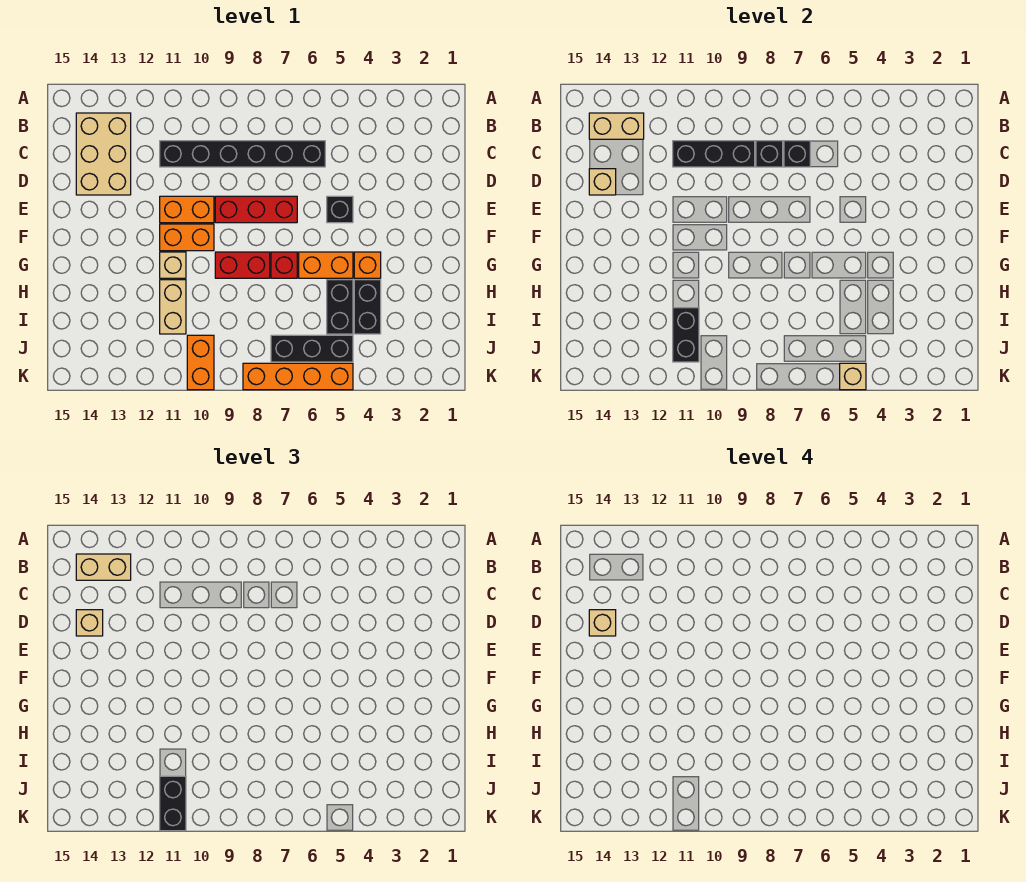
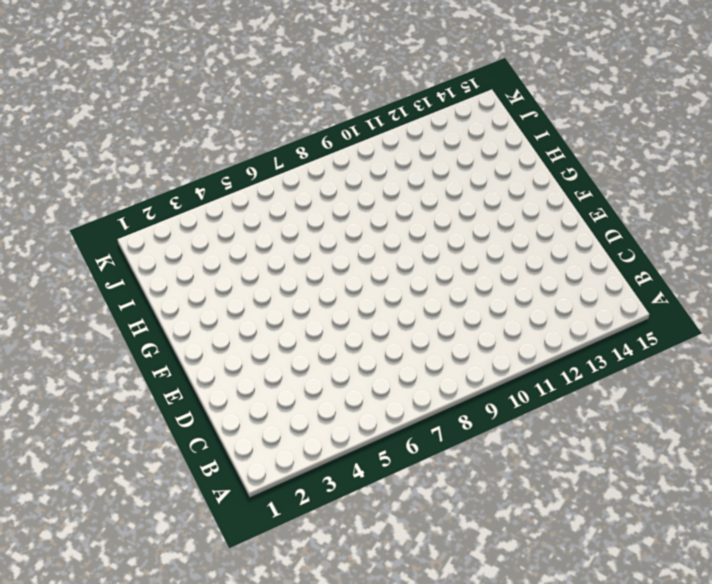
none -> tan 2x3 brick [76,113,131,195]
none -> black 1x6 brick [160,141,325,167]
none -> black 1x1 brick [327,196,353,223]

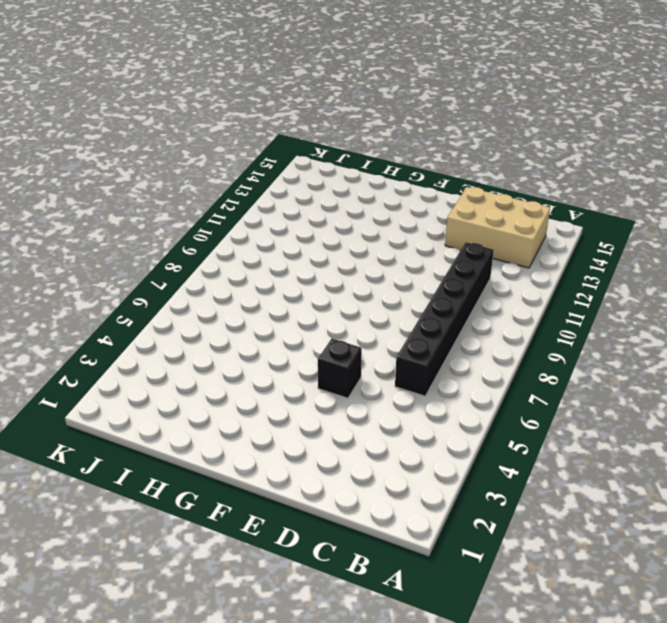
none -> red 1x3 brick [215,196,297,223]
none -> orange 1x2 brick [160,196,214,223]
none -> orange 1x2 brick [160,224,214,251]

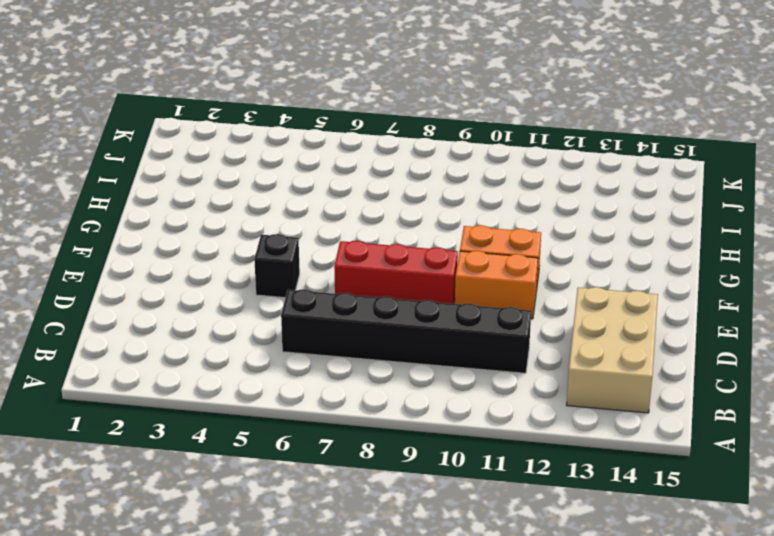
none -> orange 1x1 brick [354,252,381,278]
none -> orange 1x2 brick [299,252,353,278]
none -> red 1x1 brick [271,252,297,278]

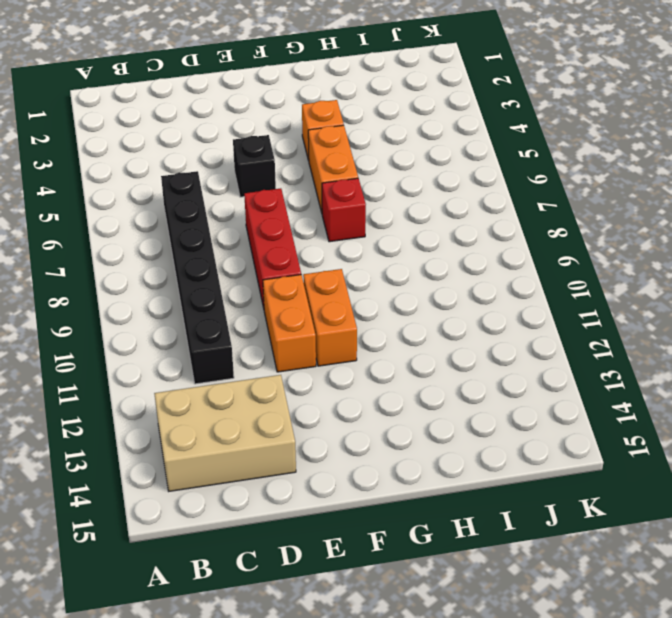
none -> red 1x2 brick [215,252,270,278]
none -> tan 1x1 brick [160,252,186,278]
none -> black 1x2 brick [354,280,381,334]

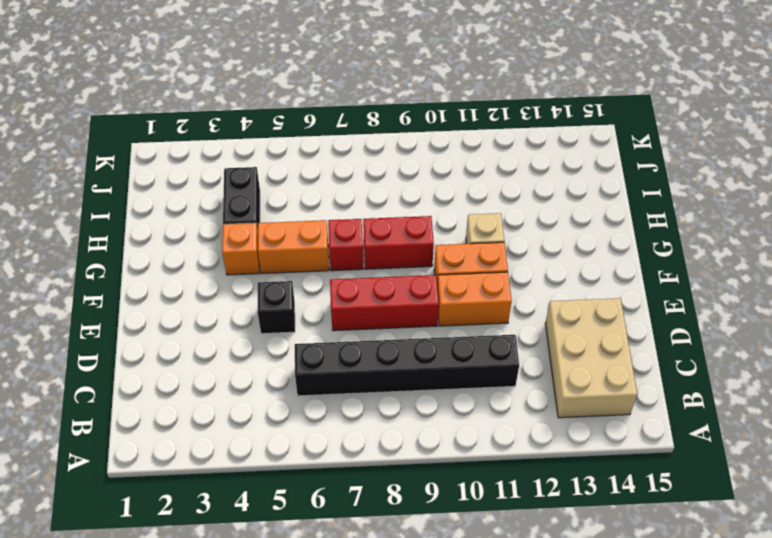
none -> black 1x2 brick [327,280,353,334]
none -> tan 1x2 brick [160,280,186,334]
none -> black 1x3 brick [271,335,353,362]

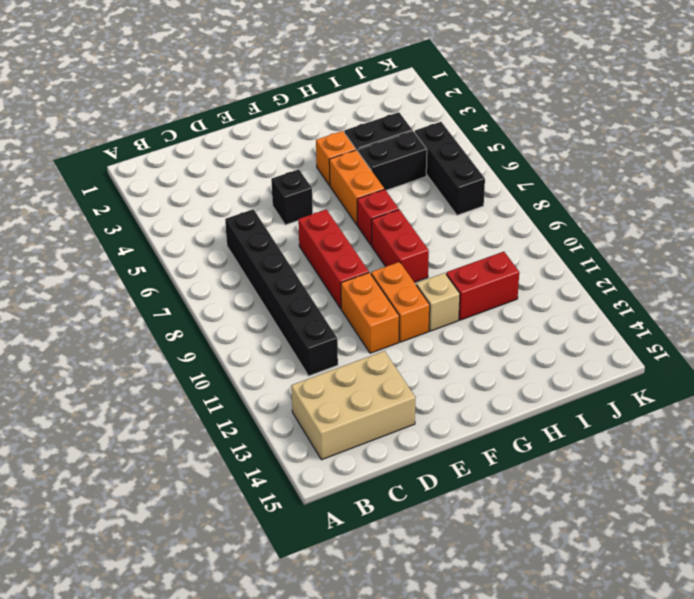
red 1x2 brick [446,252,519,320] -> tan 1x2 brick [160,280,186,334]
none -> orange 1x2 brick [187,335,214,390]
none -> orange 1x4 brick [243,363,353,390]
none -> tan 1x2 brick [589,113,644,139]

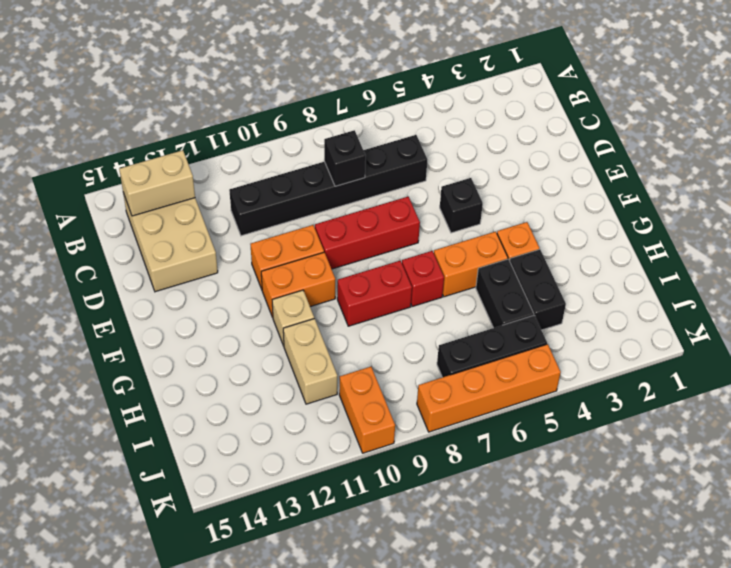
none -> black 1x1 brick [784,141,810,167]
none -> black 1x3 brick [673,141,755,167]
none -> tan 1x1 brick [589,169,616,195]

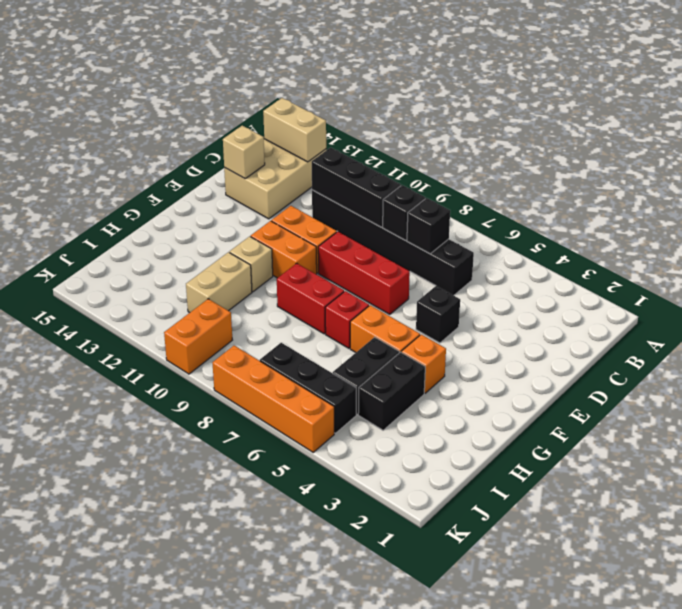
none -> black 1x2 brick [673,308,699,362]
none -> tan 1x1 brick [840,363,866,390]
none -> tan 1x2 brick [76,554,131,580]

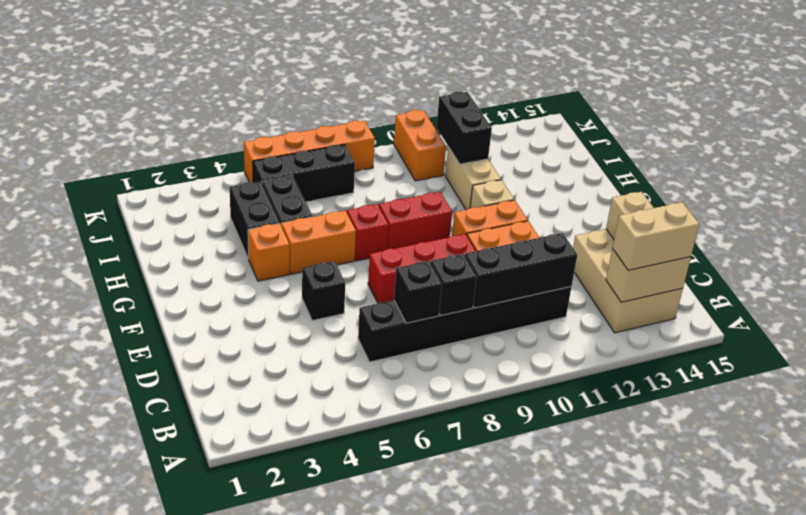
none -> tan 1x1 brick [840,363,866,390]
none -> tan 1x1 brick [76,610,103,636]
none -> black 1x2 brick [160,776,186,831]

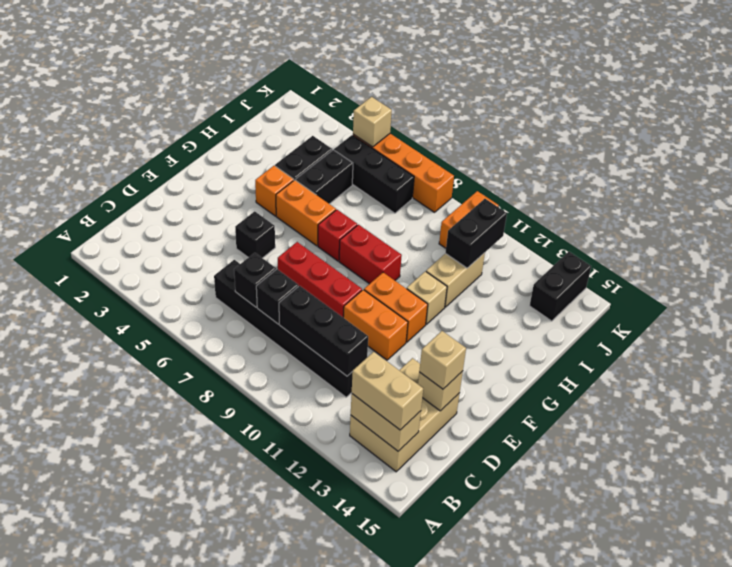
black 1x2 brick [530,252,591,321] -> black 1x2 brick moved to [160,776,186,831]
none -> tan 1x1 brick [589,610,616,636]

